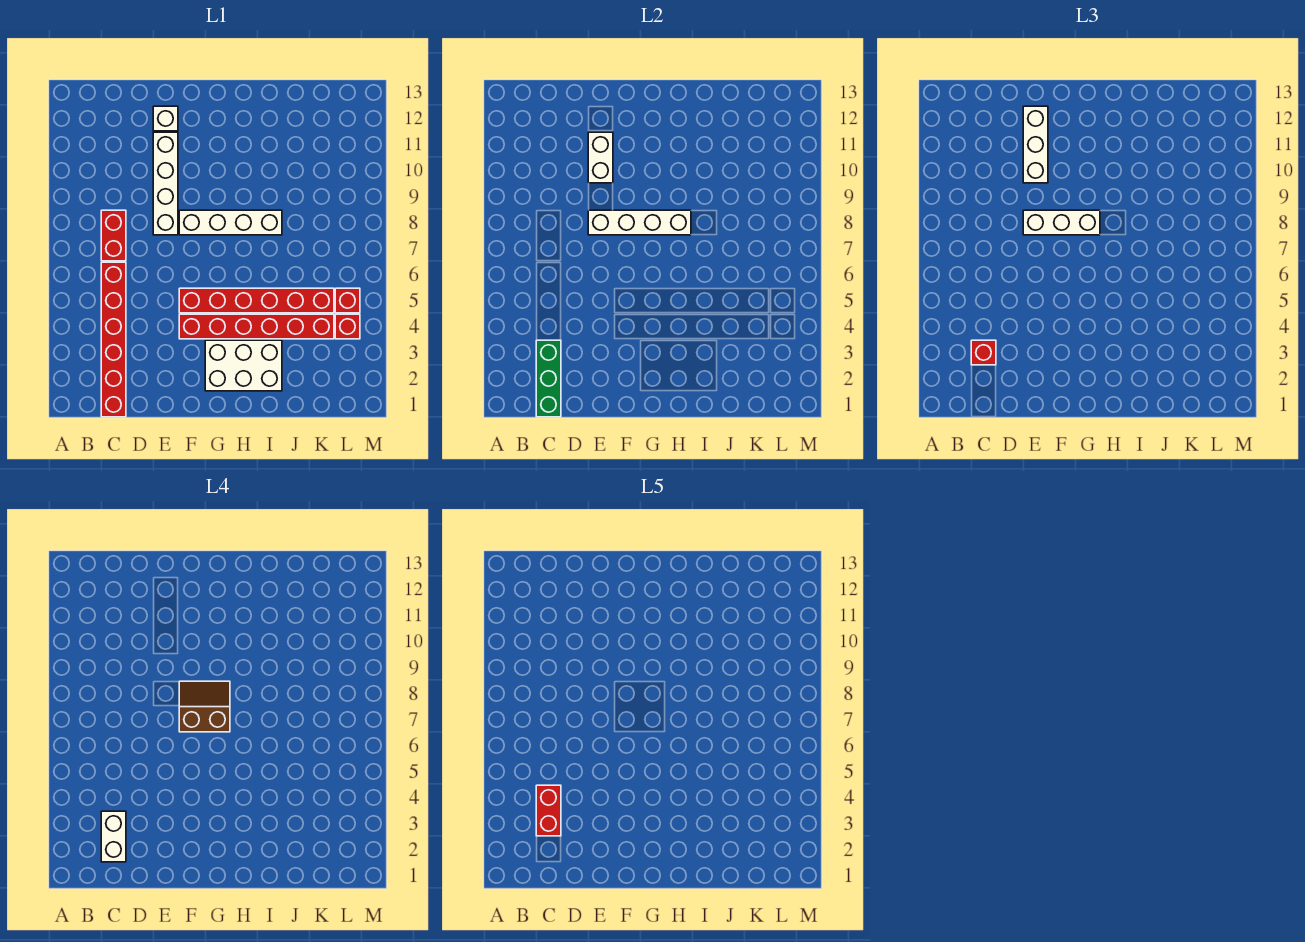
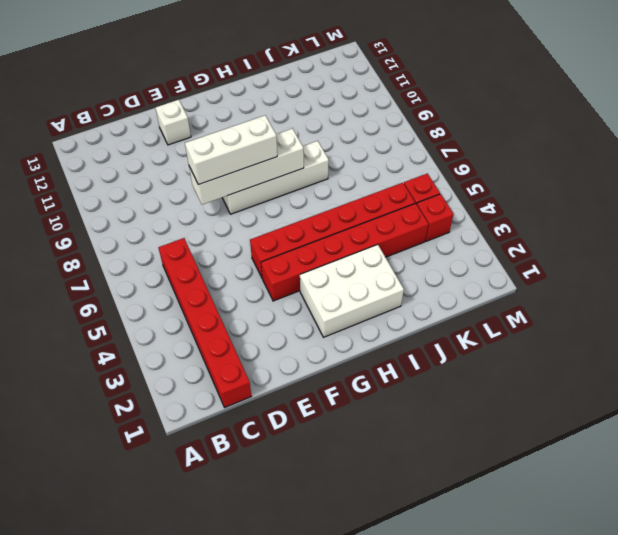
none -> red 1x2 brick [101,210,126,261]
none -> white 1x4 brick [153,132,178,235]
none -> green 1x3 brick [536,340,561,417]

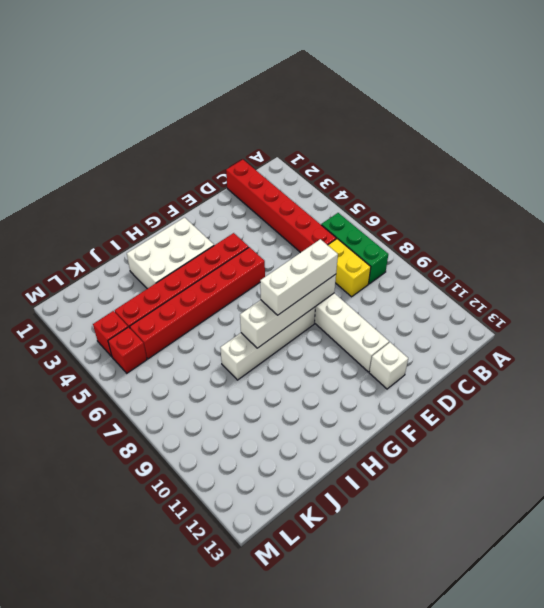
green 1x3 brick [321,213,388,284] -> green 1x3 brick moved to [536,340,561,417]
yellow 1x2 brick [328,239,371,297] -> red 1x2 brick [101,210,126,261]
none -> white 1x2 brick [588,132,613,183]
none -> red 1x1 brick [971,340,996,365]
none -> white 1x3 brick [1023,106,1048,183]

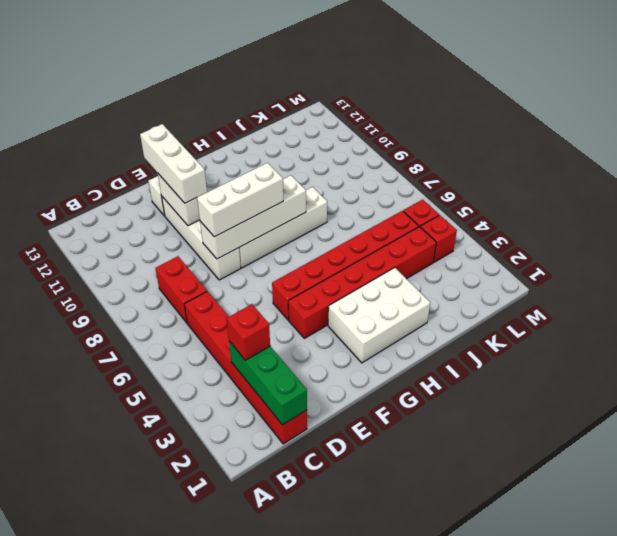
none -> white 1x2 brick [101,811,126,862]
none -> brown 2x2 slope [179,681,230,732]
none -> red 1x2 brick [536,785,561,836]

